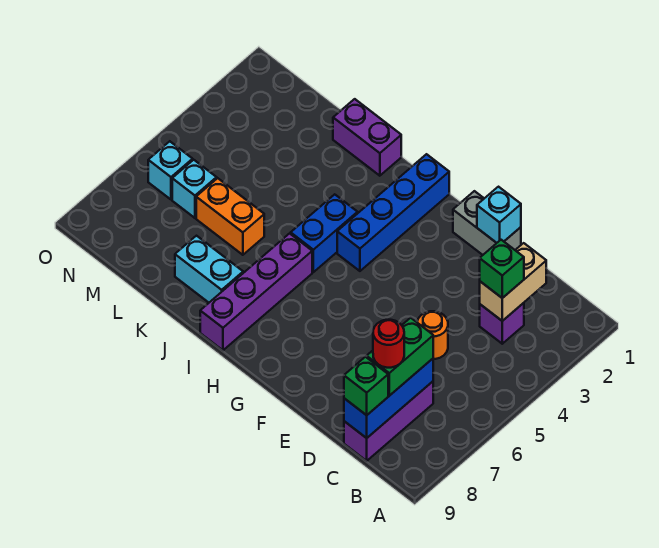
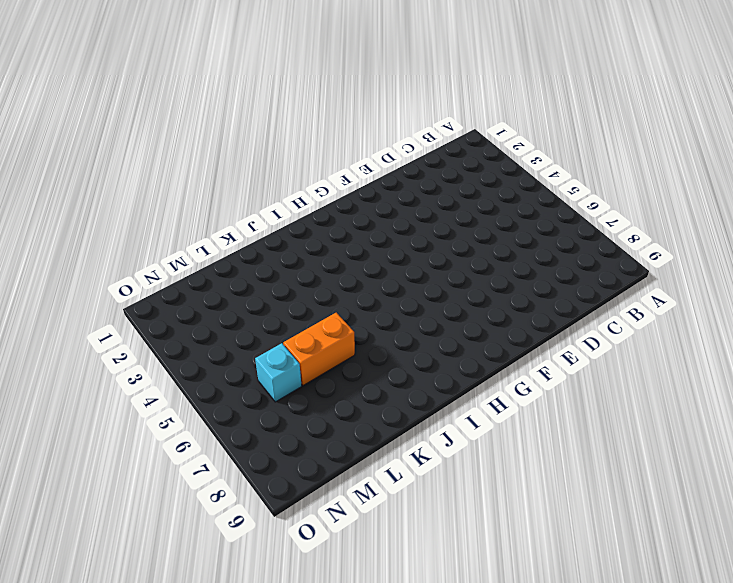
none -> purple 1x1 brick [480,303,524,344]
none -> purple 1x3 brick [344,382,433,461]
none -> orange 1x1 round brick [417,311,448,359]

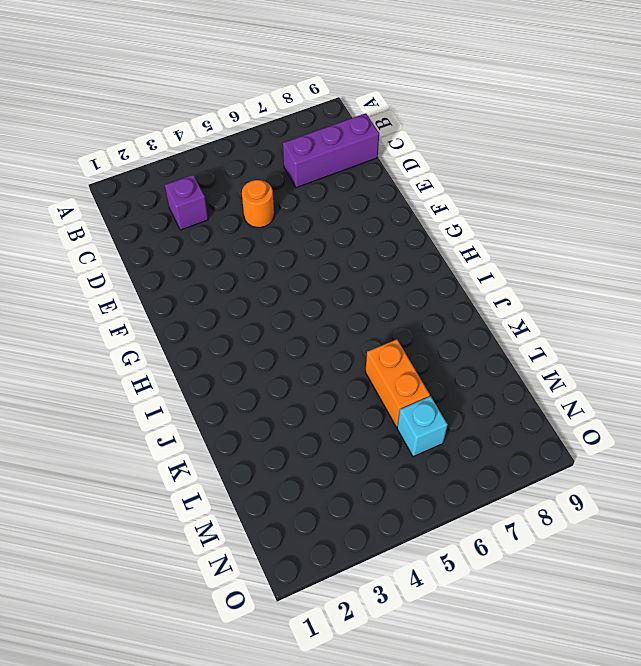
none -> grey 1x2 brick [453,191,521,255]
none -> blue 1x4 brick [337,154,449,271]
none -> blue 1x2 brick [291,194,358,272]

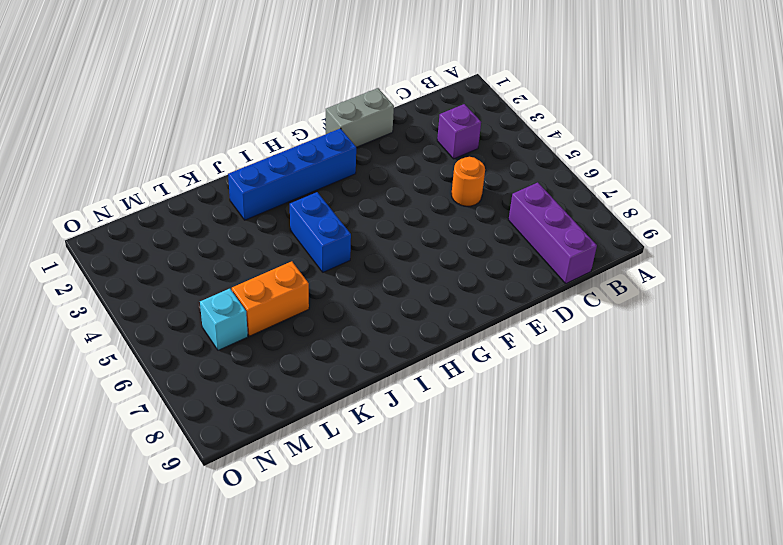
blue 1x4 brick [228,129,356,220] -> blue 1x4 brick turned to [337,154,449,271]
none -> purple 1x4 brick [200,233,312,350]
none -> purple 1x2 brick [333,99,401,176]
none -> cyan 1x2 brick [175,236,243,303]

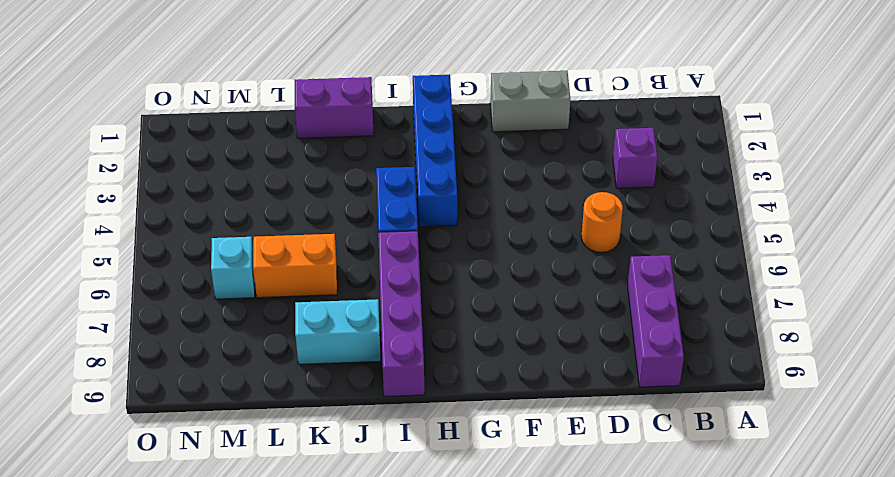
none -> cyan 1x1 brick [148,141,193,200]
none -> tan 1x2 brick [480,243,546,321]
none -> blue 1x3 brick [344,359,433,438]

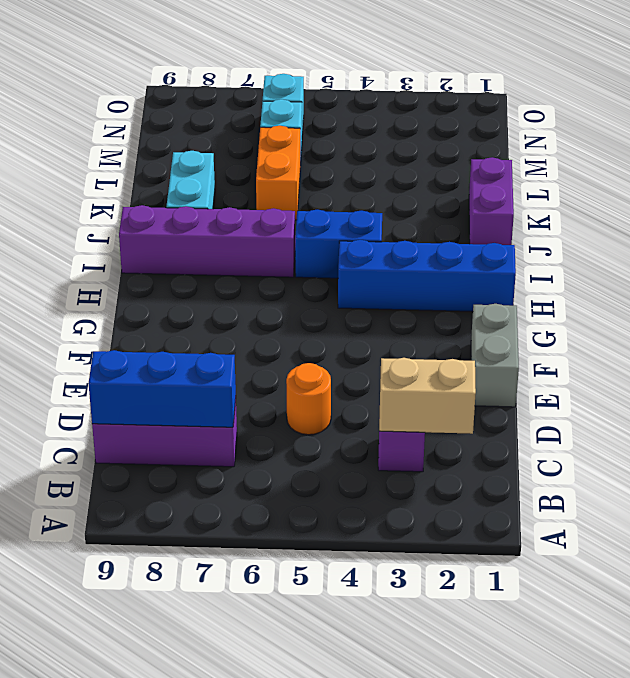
none -> cyan 1x1 brick [477,187,521,243]
none -> green 1x1 brick [480,240,524,298]
none -> green 1x2 brick [367,318,433,396]

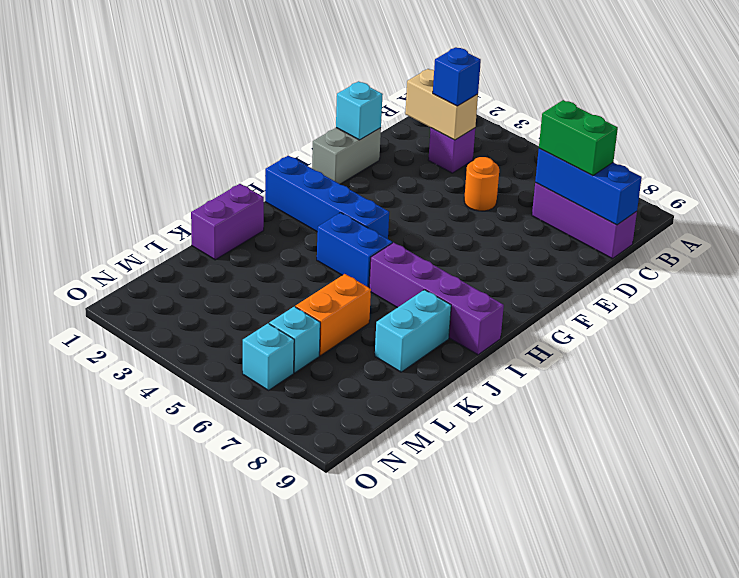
blue 1x1 brick [433,47,481,106] -> green 1x1 brick [480,240,524,298]
none -> green 1x1 brick [344,357,388,415]
none -> red 1x1 round brick [373,320,404,368]

